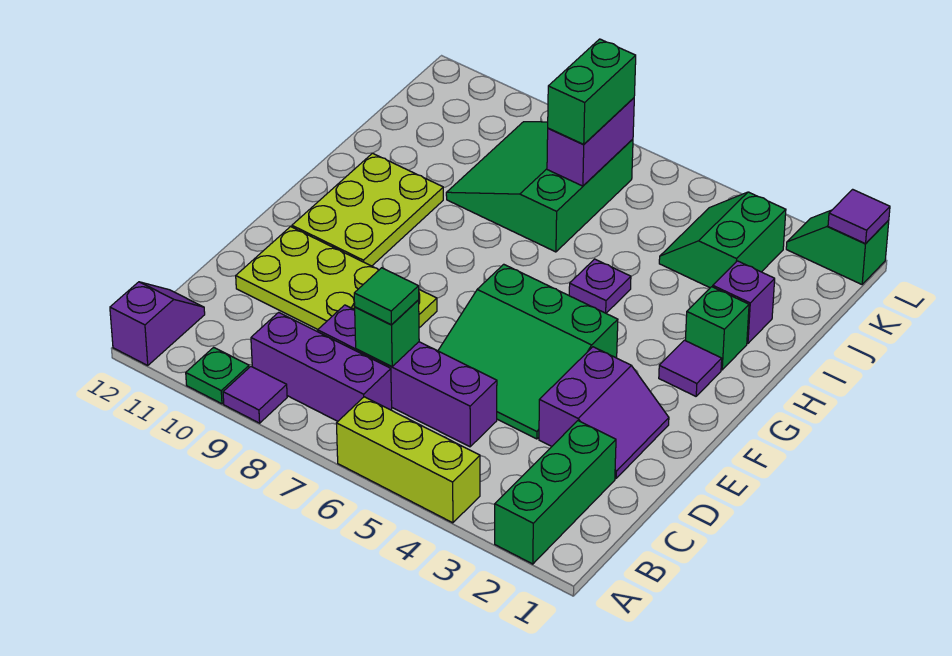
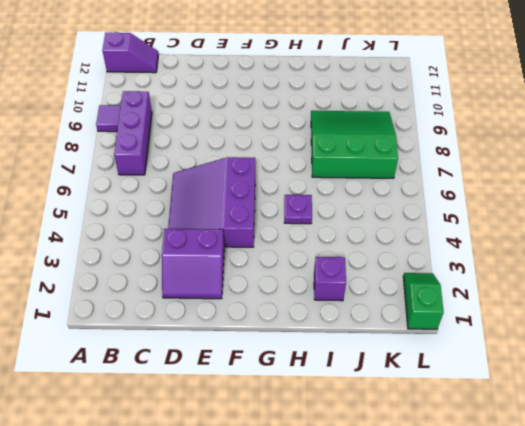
purple 3x3 slope [168,157,255,247] -> green 3x3 slope [438,264,618,439]
none -> green 1x3 brick [495,421,616,564]
none -> lime 1x3 brick [337,397,480,523]
none -> green 1x1 plate [186,347,249,404]

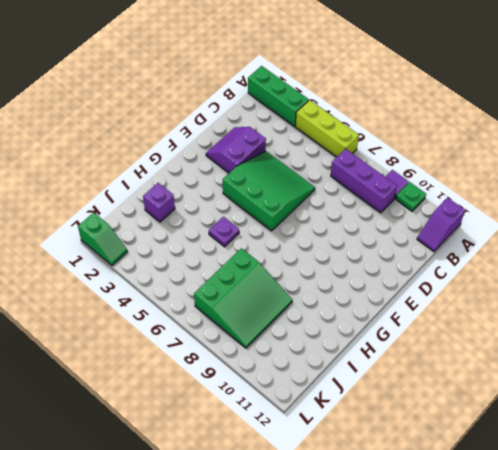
green 1x3 brick [248,66,309,126] -> green 1x3 brick turned to [495,421,616,564]
none -> purple 1x4 brick [318,305,497,447]
none -> lime 2x4 plate [236,227,437,329]
none -> lime 2x3 plate [292,153,443,266]

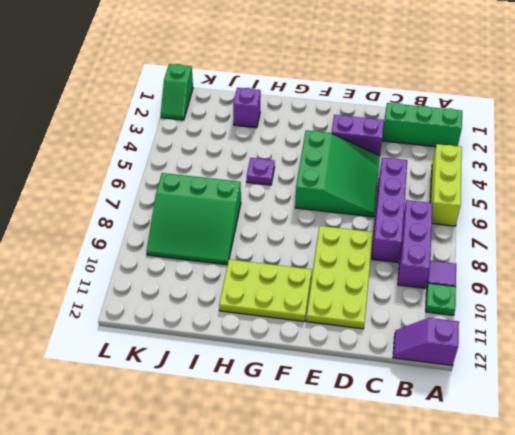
none -> purple 1x1 tile [659,340,722,396]
none -> green 1x1 brick [685,287,749,370]
none -> green 2x2 slope [659,192,786,288]

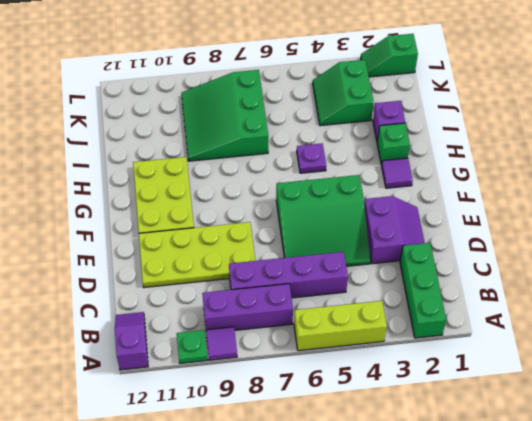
none -> green 1x1 brick [355,300,419,366]
none -> purple 1x2 brick [547,98,634,186]
none -> purple 1x1 tile [828,189,890,244]

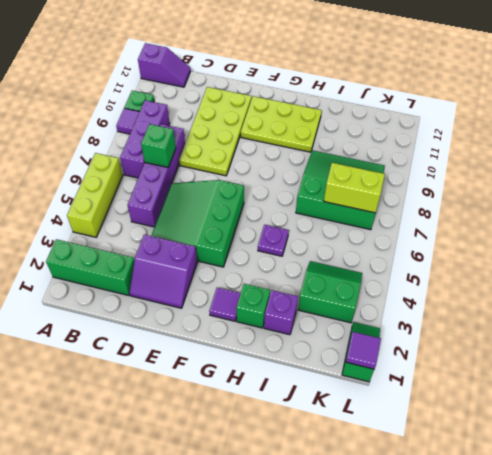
lime 1x2 brick [324,163,385,213] -> purple 1x2 brick [547,98,634,186]
none -> green 1x1 tile [354,268,419,325]
none -> green 1x2 brick [548,39,636,144]

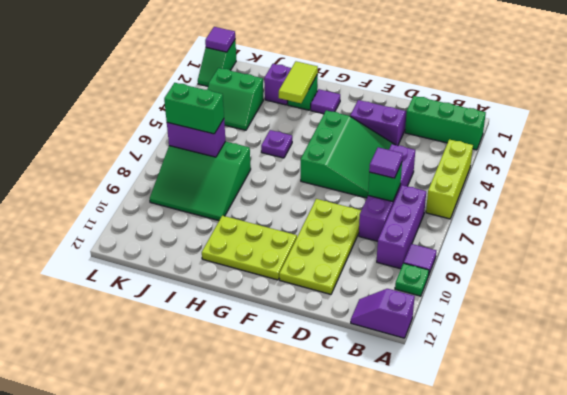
purple 1x1 tile [369,147,403,178] -> green 1x1 tile [354,268,419,325]
lime 1x2 tile [279,61,318,103] -> none

